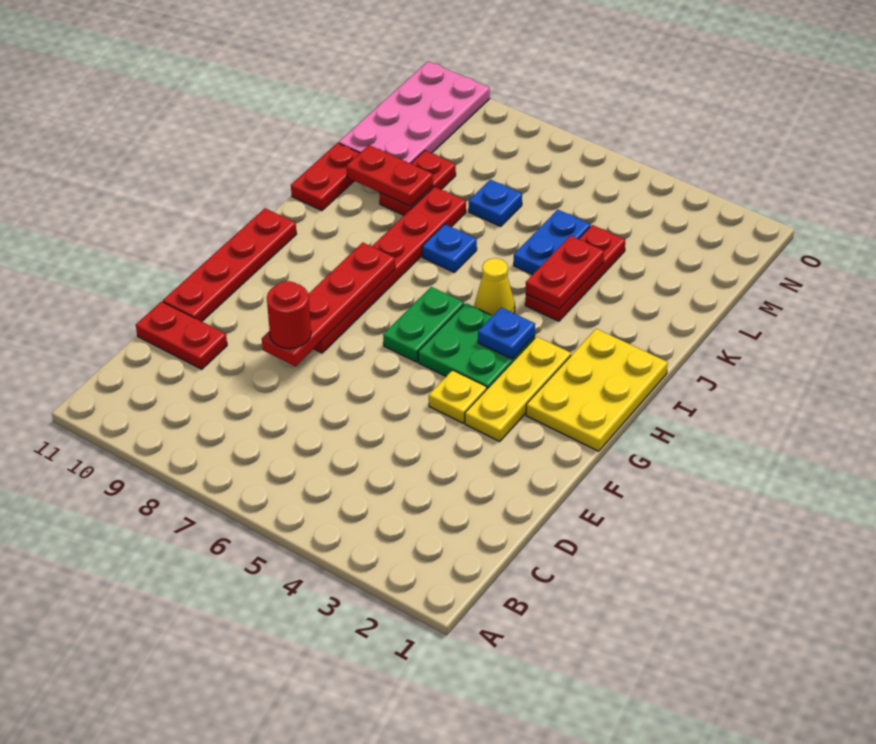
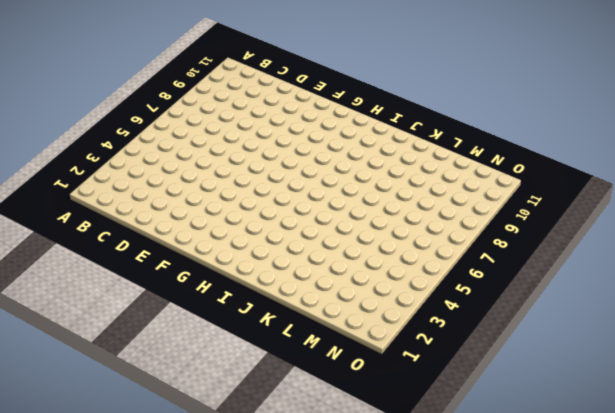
none -> red 1x2 plate [136,301,227,369]
none -> red 1x4 plate [163,208,296,321]
none -> yellow 1x3 plate [465,337,571,442]

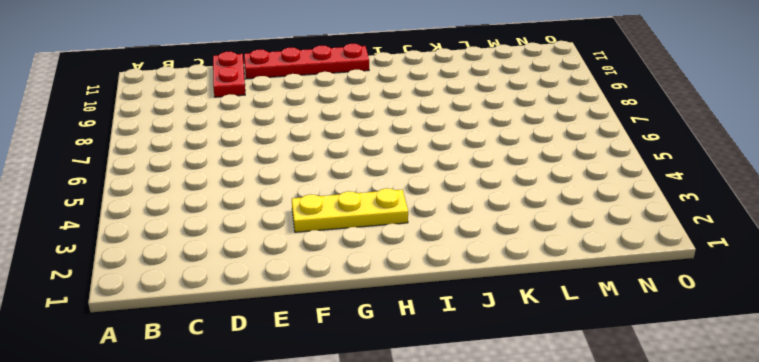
none -> yellow 1x1 plate [429,370,487,423]
none -> red 1x6 plate [314,187,466,353]
none -> yellow 2x3 plate [526,329,668,451]

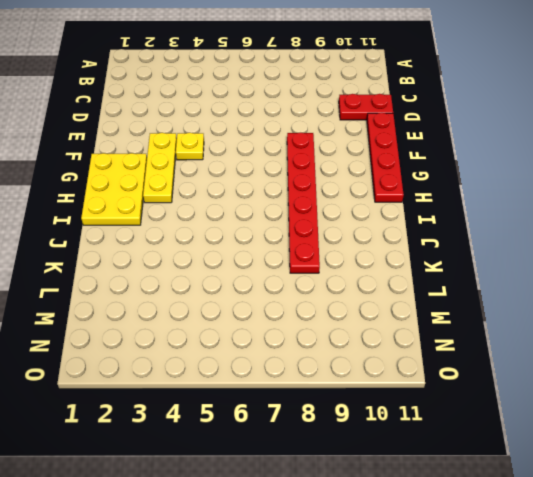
none -> green 2x2 plate [418,303,535,389]
none -> green 1x2 plate [383,287,464,362]
none -> yellow 1x1 cone [475,258,515,316]

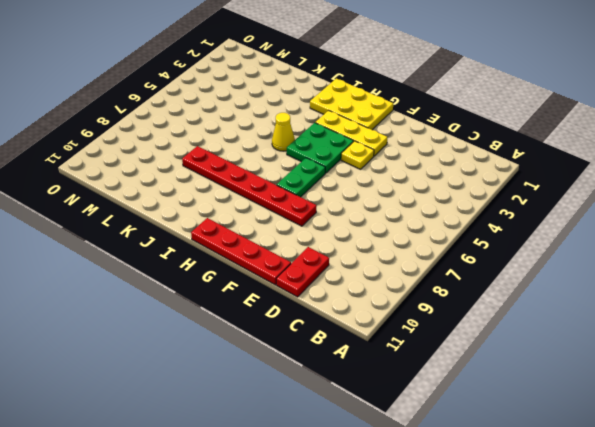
green 1x2 plate [277,158,325,197] -> green 1x2 plate turned to [383,287,464,362]
none -> red 1x3 plate [525,225,625,321]
none -> blue 1x1 plate [422,224,477,273]
none -> red 1x2 plate [291,143,359,211]

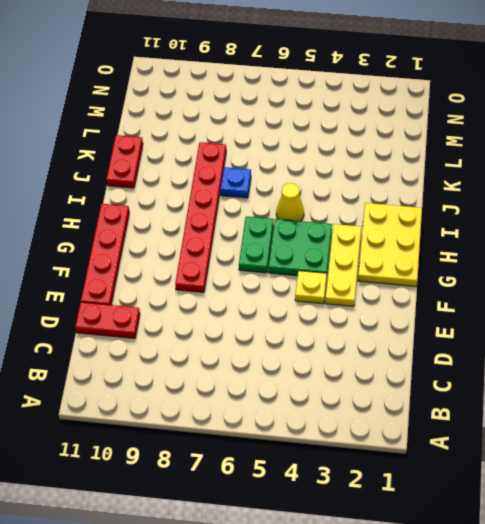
none -> red 1x3 plate [525,225,625,321]
none -> blue 1x2 plate [514,210,591,275]
none -> red 1x2 plate [379,150,456,215]

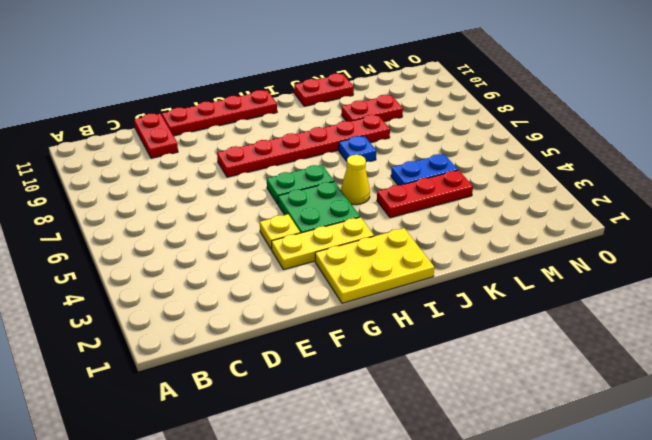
none -> blue 1x1 plate [469,180,522,226]
none -> pink 2x4 plate [339,61,490,163]
none -> red 1x4 plate [262,242,395,366]

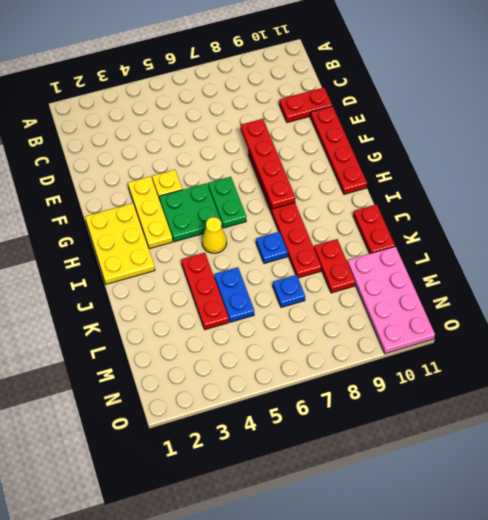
none -> blue 1x1 plate [478,308,535,359]
none -> red 1x2 plate [526,236,604,309]
none -> red 1x2 plate [346,145,433,207]

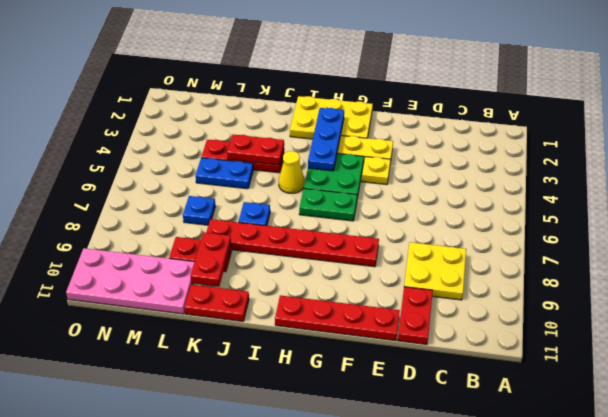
yellow 2x2 plate [404,242,466,300] -> none
blue 1x3 plate [308,108,344,171] -> blue 1x1 plate [478,308,535,359]
none -> red 1x4 plate [262,242,395,366]
none -> red 1x1 round brick [267,281,311,349]

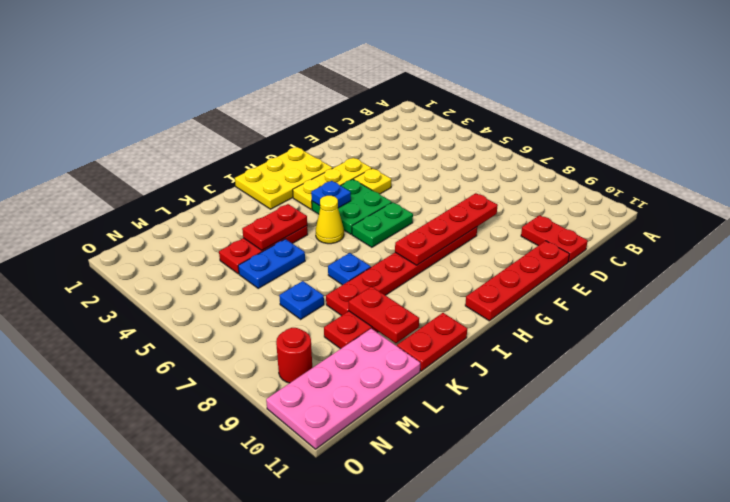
red 1x1 round brick [276,328,312,383] -> red 1x1 round brick moved to [267,281,311,349]

